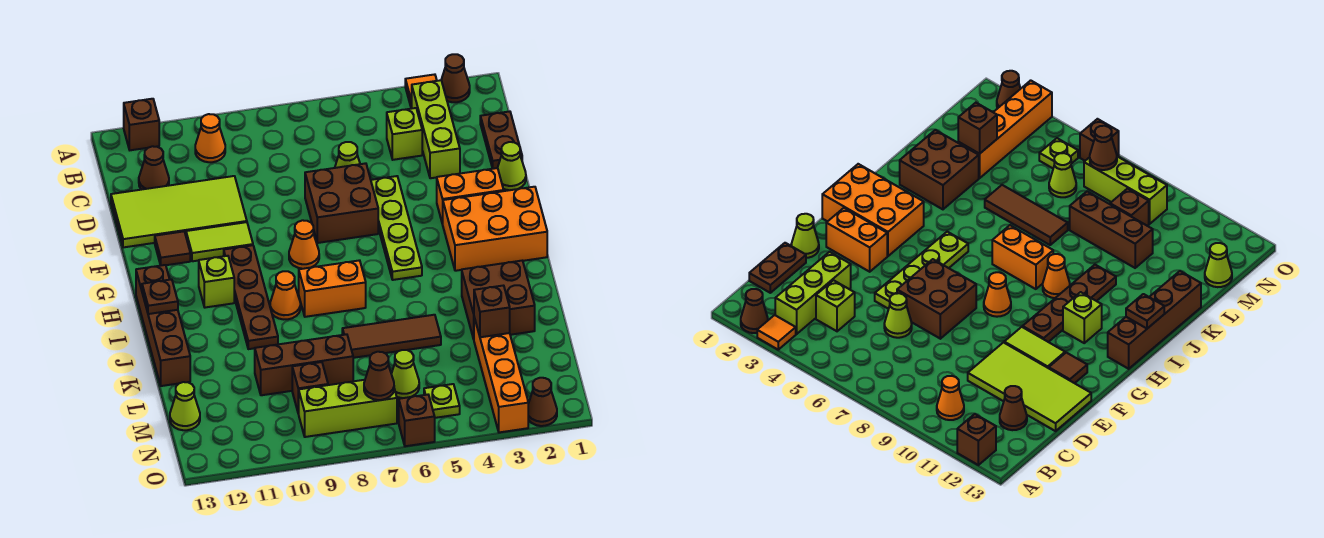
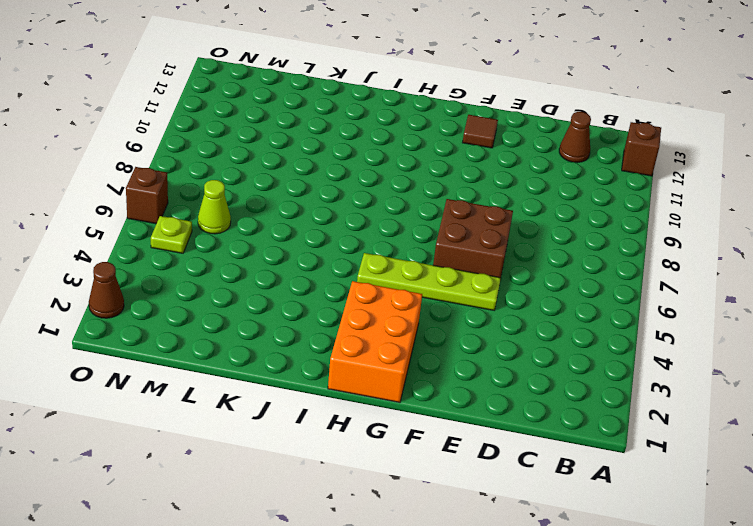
none -> brown 1x1 cone [441,54,470,102]
none -> orange 1x1 tile [405,74,437,108]
none -> lime 1x3 brick [412,80,460,178]
none -> orange 1x1 cone [195,114,225,162]

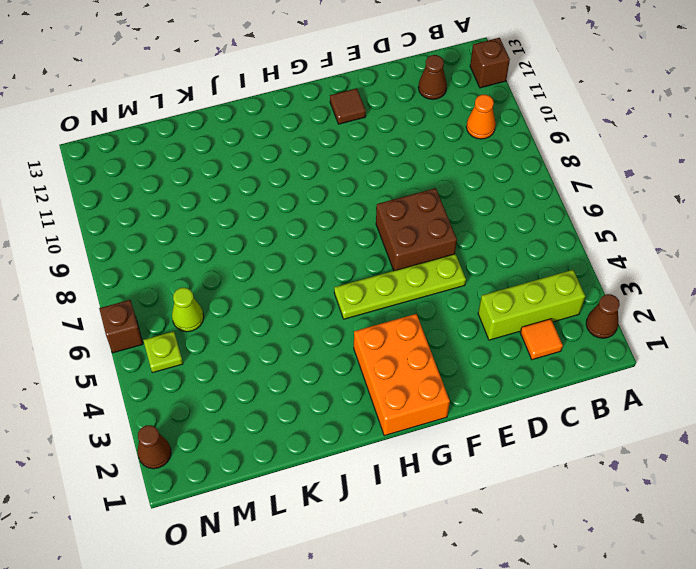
orange 1x1 tile [520,319,563,360] -> orange 1x1 tile moved to [405,74,437,108]
none -> brown 1x2 plate [480,111,522,169]
none -> lime 1x1 brick [387,108,422,160]
none -> lime 1x1 cone [335,142,360,168]
none -> lime 2x4 tile [111,176,247,247]

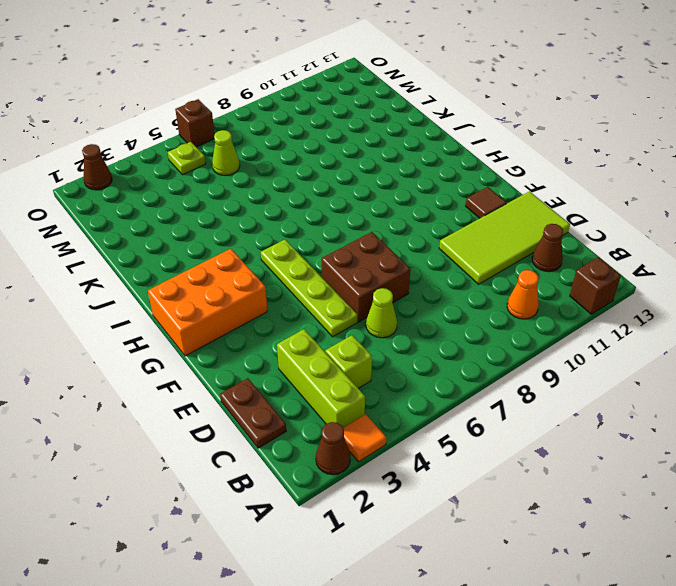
none -> lime 1x1 cone [498,142,526,190]
none -> orange 1x2 brick [437,168,504,224]
none -> lime 1x2 tile [186,222,253,261]
none -> orange 1x1 cone [289,220,319,269]

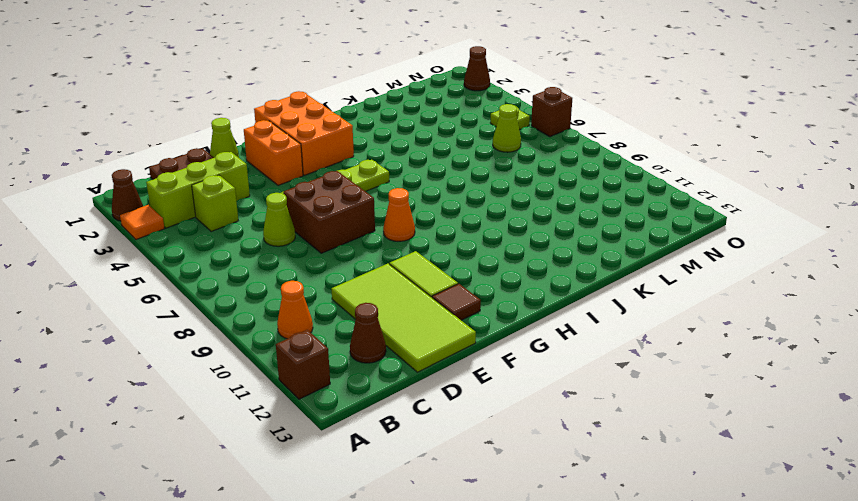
none -> brown 1x4 plate [224,245,278,349]
none -> lime 1x1 brick [199,256,234,308]
none -> brown 1x4 brick [136,265,190,386]
none -> orange 1x2 brick [299,260,366,317]

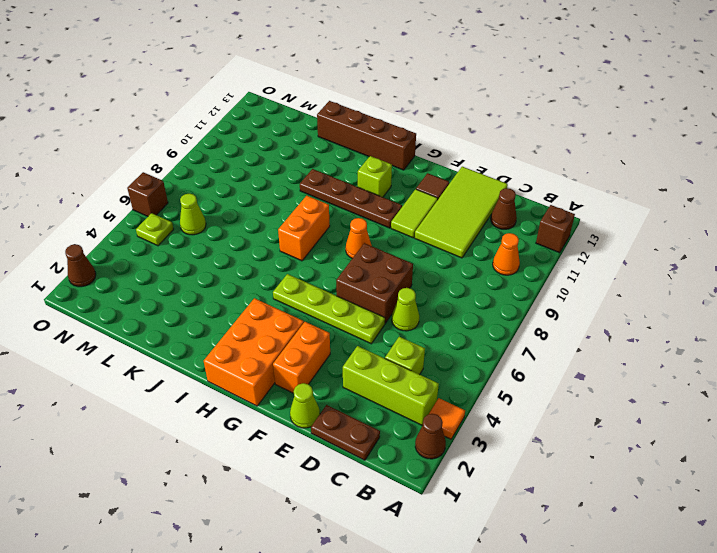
none -> orange 1x1 cone [270,271,300,319]
none -> brown 2x2 brick [462,261,535,339]
none -> brown 1x3 tile [342,315,441,358]
none -> orange 1x4 brick [474,318,528,432]

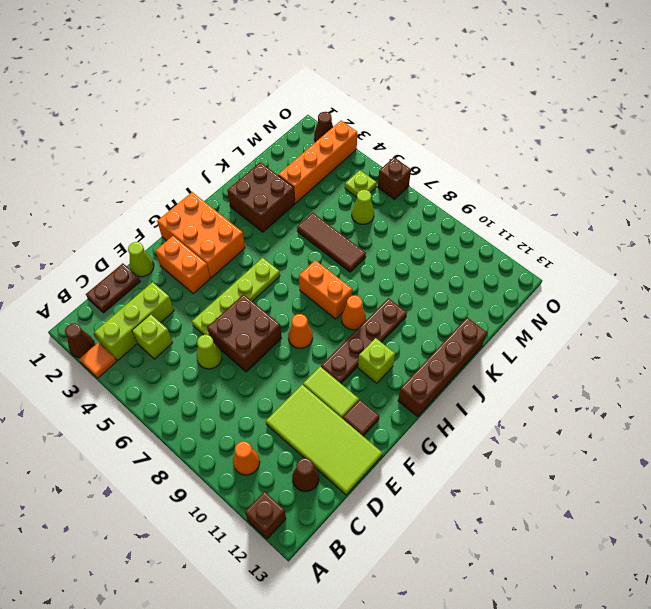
none -> brown 1x3 brick [255,334,353,395]
none -> brown 1x1 brick [292,362,328,414]
none -> lime 1x1 cone [170,382,200,430]
none -> lime 1x3 brick [299,380,397,437]

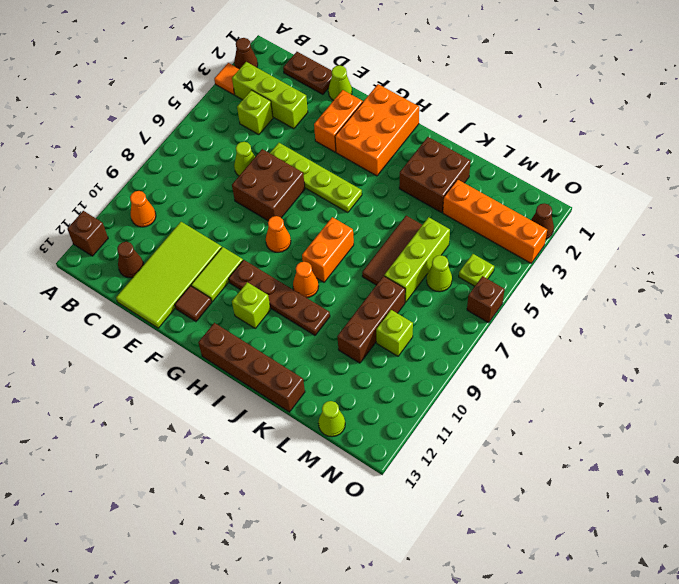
lime 1x3 brick [384,217,450,302] -> lime 1x3 brick moved to [299,380,397,437]
lime 1x1 brick [376,310,413,356] -> brown 1x1 brick [292,362,328,414]
none -> brown 1x1 plate [142,279,178,314]
none -> brown 1x1 brick [474,286,510,337]
none -> brown 1x1 cone [364,352,394,400]

